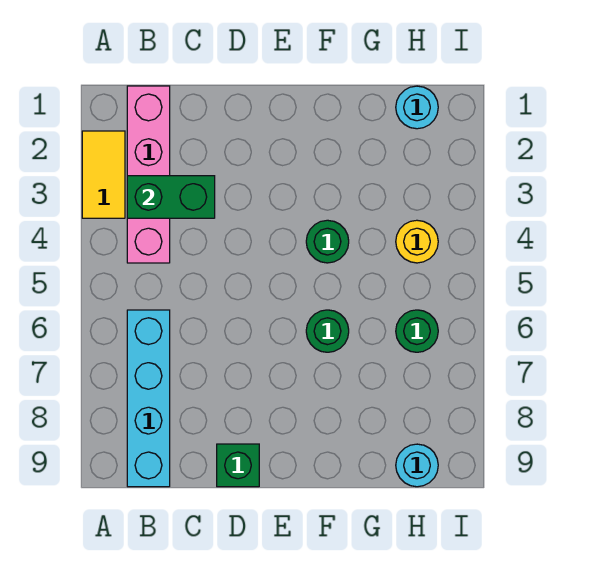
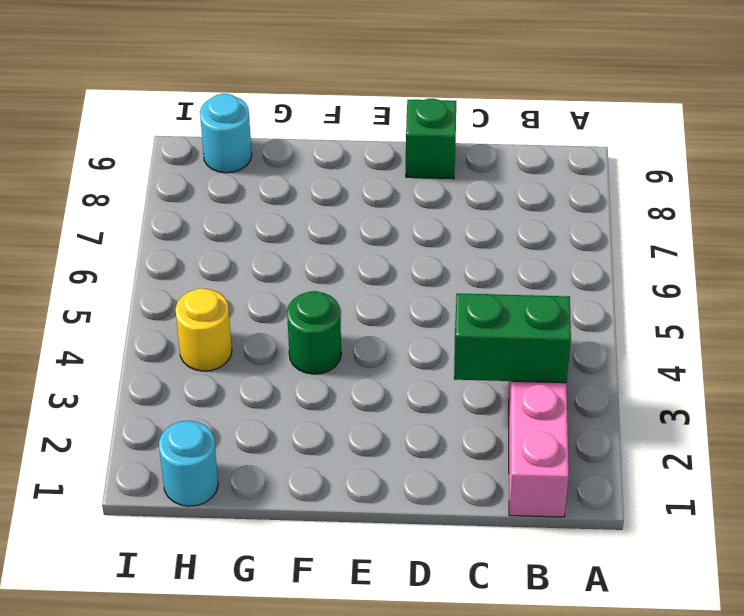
none -> yellow 1x2 tile [82,131,125,218]
none -> cyan 1x4 brick [127,310,170,487]

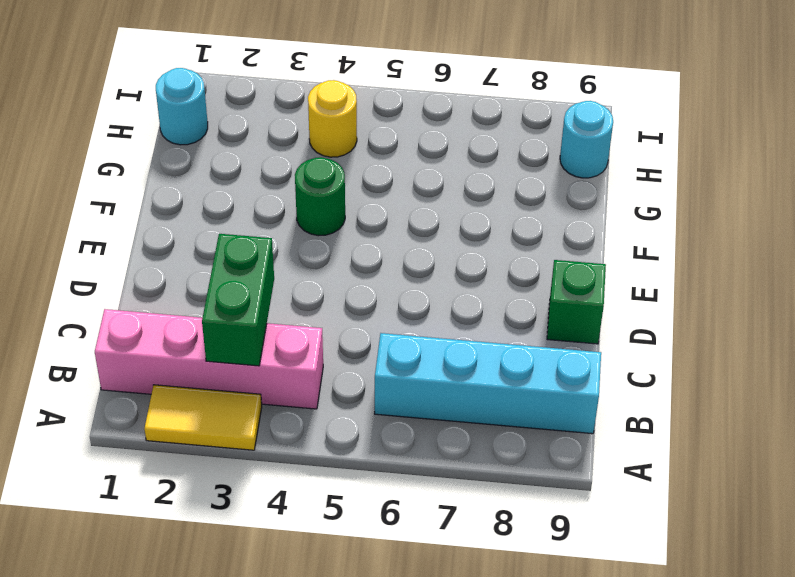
none -> green 1x1 round brick [306,310,349,352]
none -> green 1x1 round brick [396,310,438,352]

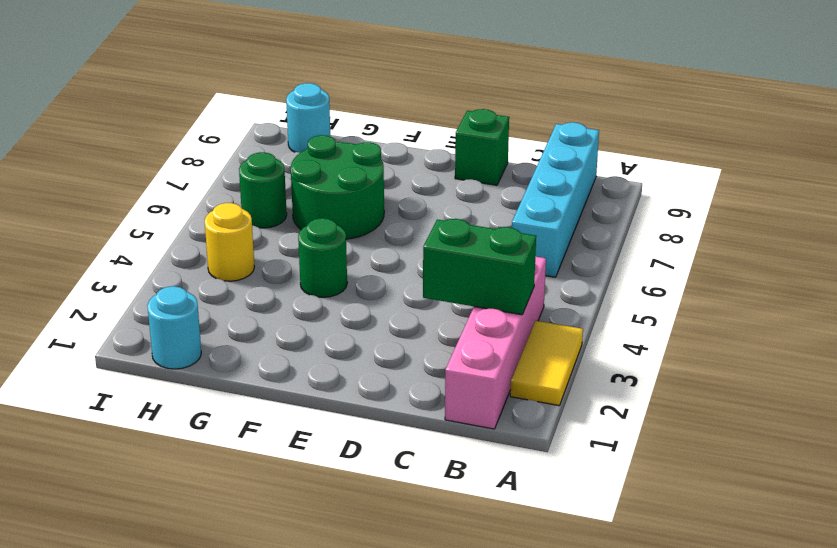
green 2x2 round brick [291,135,384,239] -> green 1x1 round brick [306,310,349,352]

